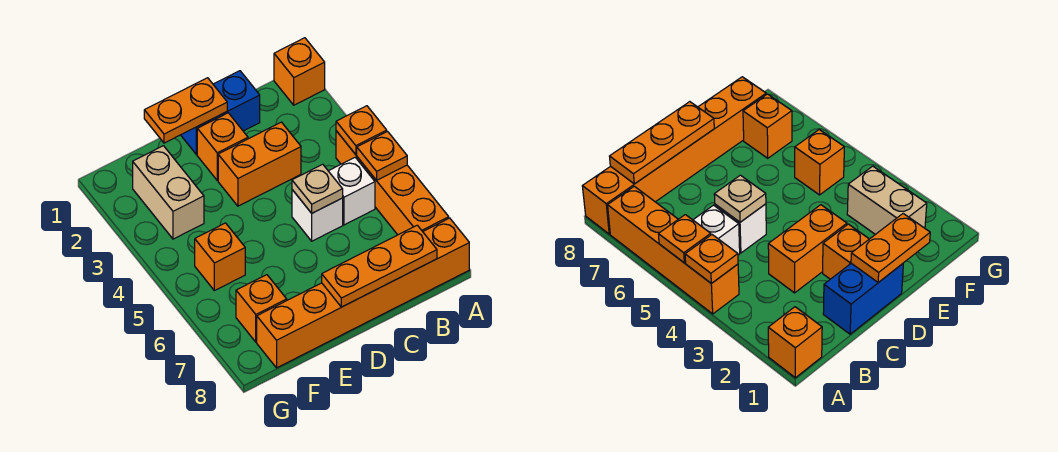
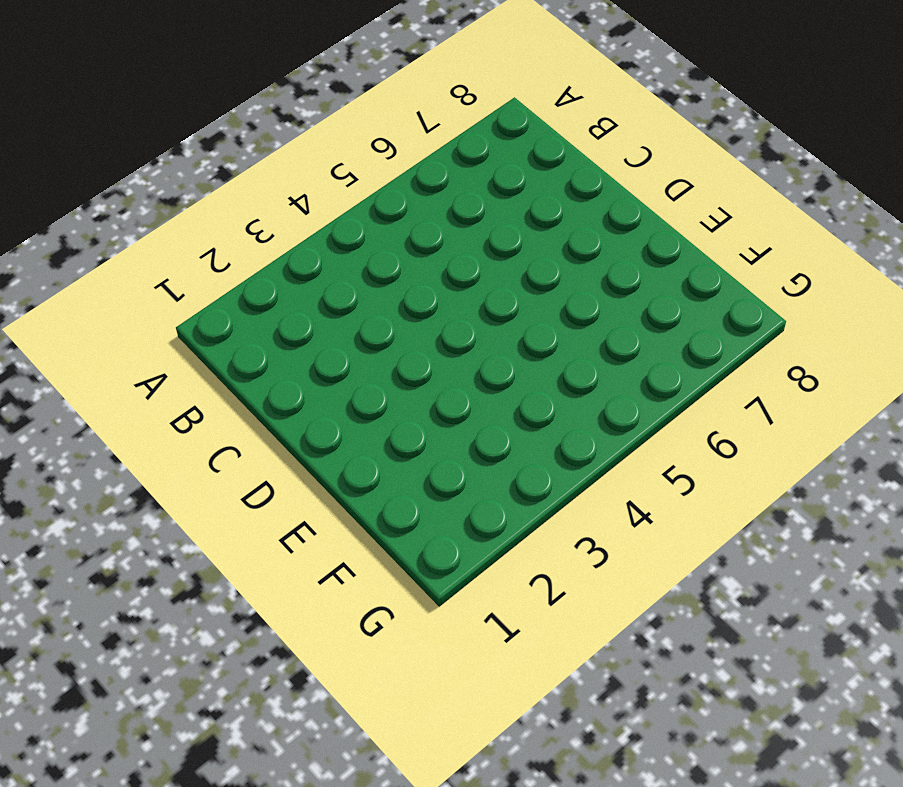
none -> orange 1x1 brick [274,38,325,105]
none -> orange 1x4 brick [336,131,449,235]
none -> orange 1x6 brick [257,218,469,368]

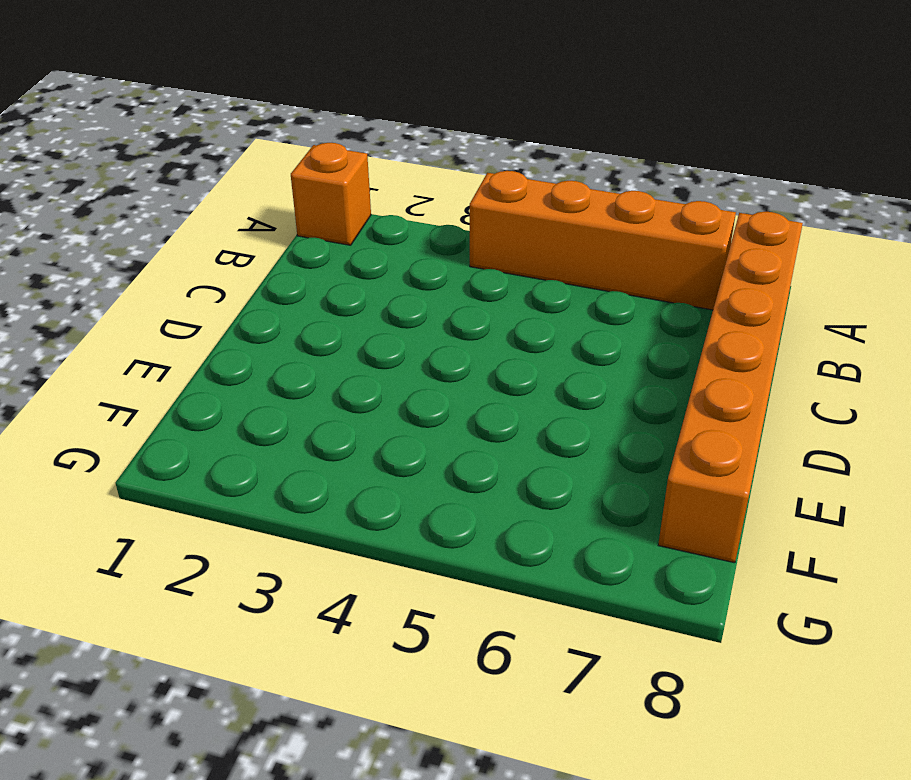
none -> white 1x1 brick [329,157,375,225]
none -> blue 1x2 brick [181,71,260,155]
none -> orange 1x2 brick [218,122,301,206]

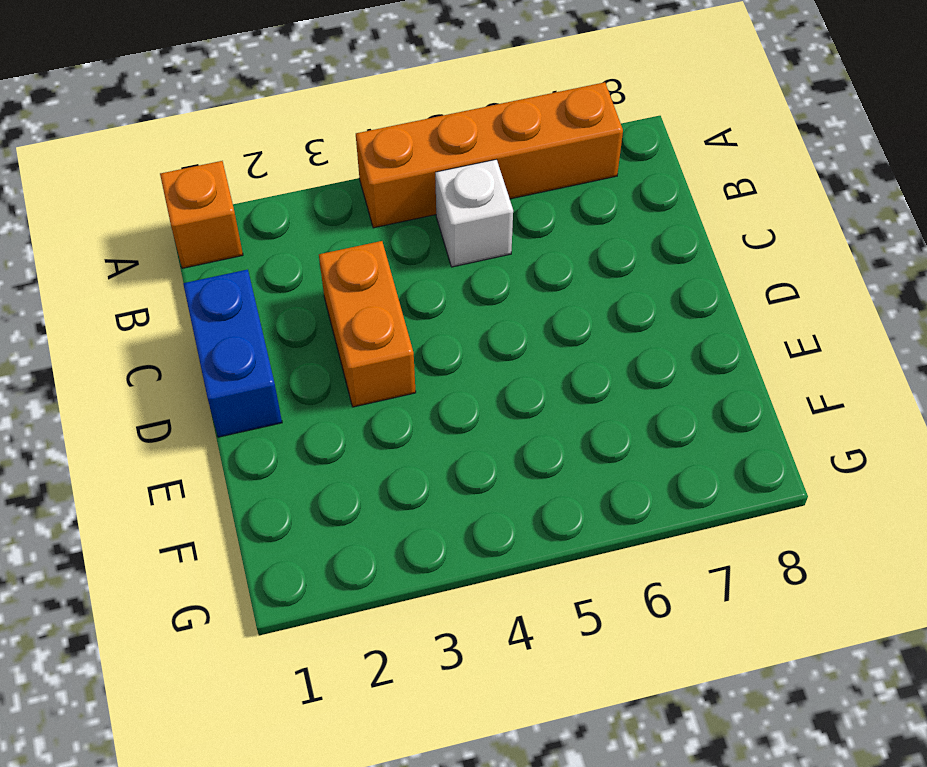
none -> orange 1x6 brick [257,218,469,368]
none -> white 1x1 brick [292,190,343,241]
none -> orange 1x1 brick [197,113,248,180]

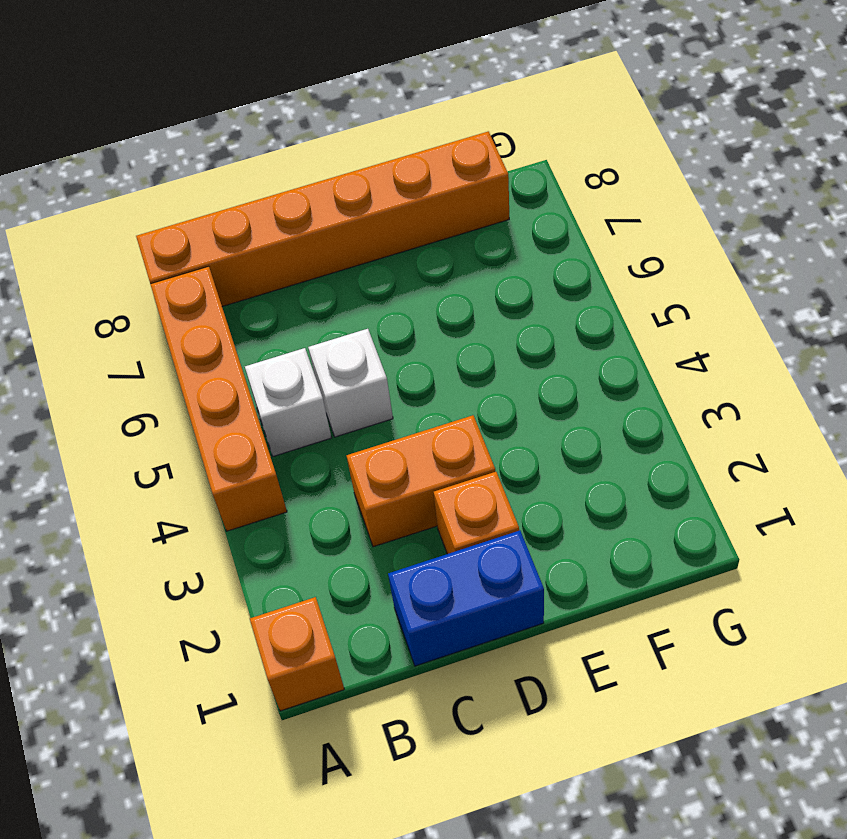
none -> tan 1x2 brick [133,146,204,239]
none -> orange 1x1 brick [195,223,245,291]
none -> orange 1x1 brick [236,275,287,342]

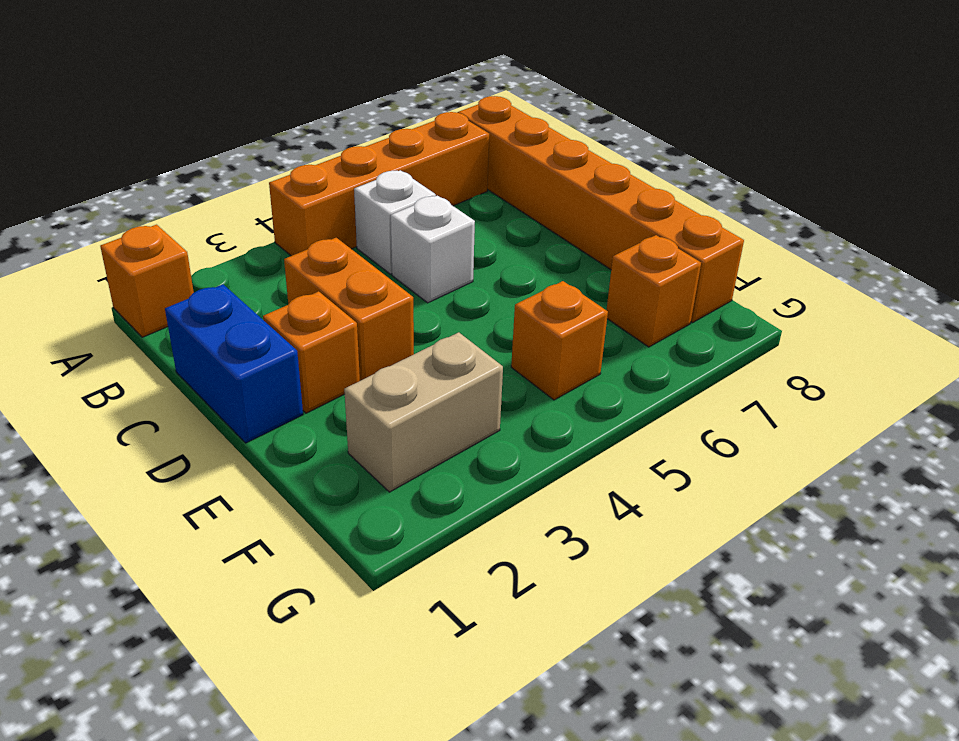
none -> orange 1x1 plate [336,106,387,154]
none -> orange 1x1 plate [357,132,407,180]
none -> orange 1x3 plate [322,225,437,307]

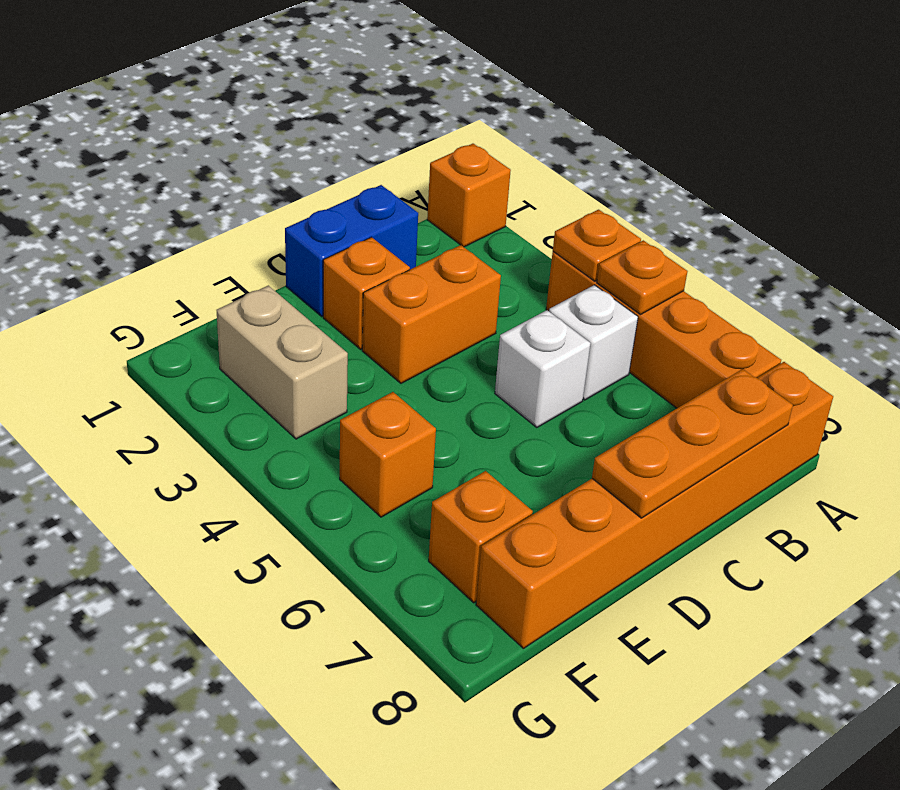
none -> tan 1x1 plate [292,164,343,213]
none -> orange 1x2 plate [144,78,227,143]

